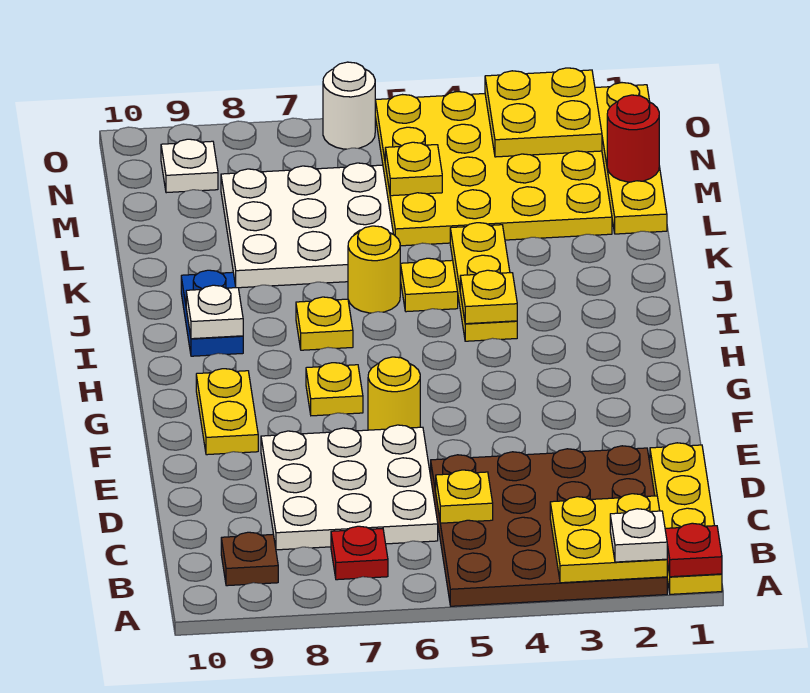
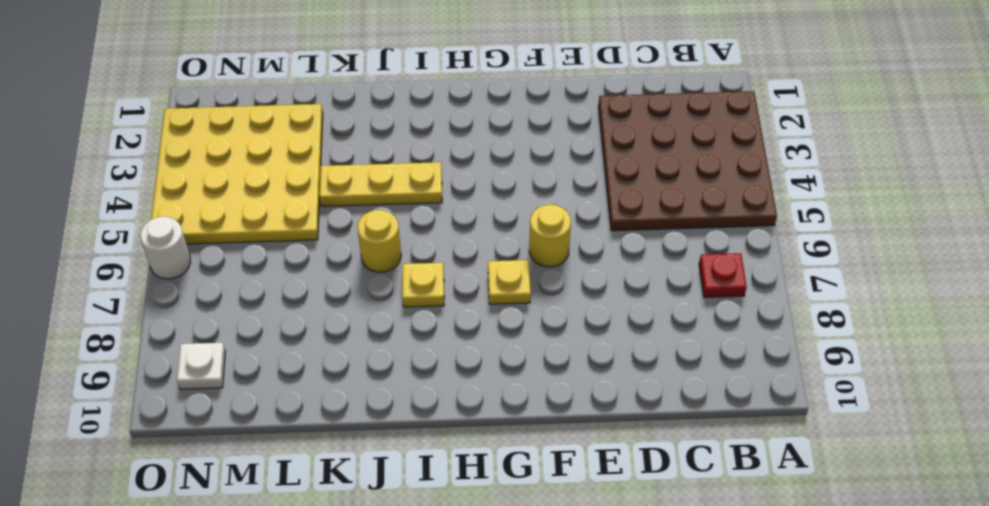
none -> yellow 1x4 plate [650,443,722,594]
none -> brown 1x1 plate [221,532,278,586]
none -> white 3x3 plate [261,425,438,550]

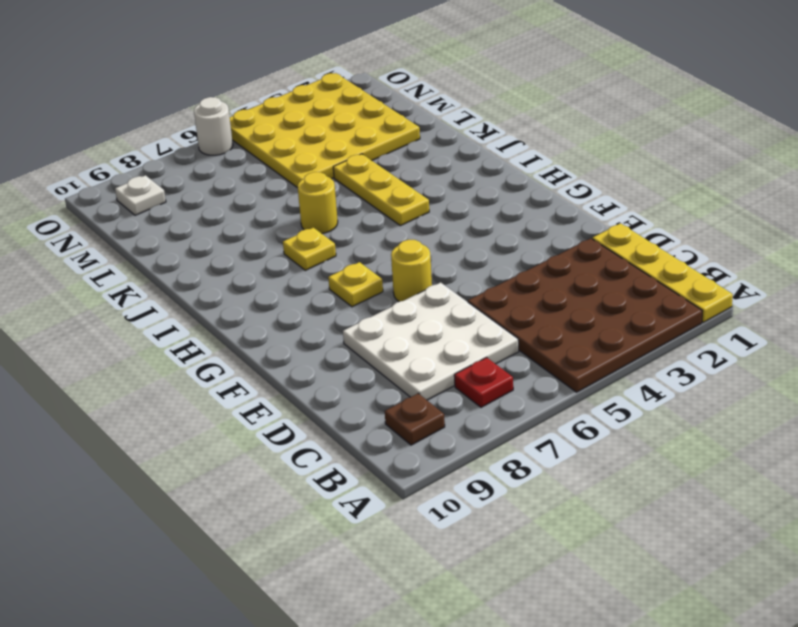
none -> yellow 1x2 plate [196,369,258,455]
none -> blue 1x2 plate [181,270,243,356]
none -> yellow 1x1 plate [401,258,458,312]

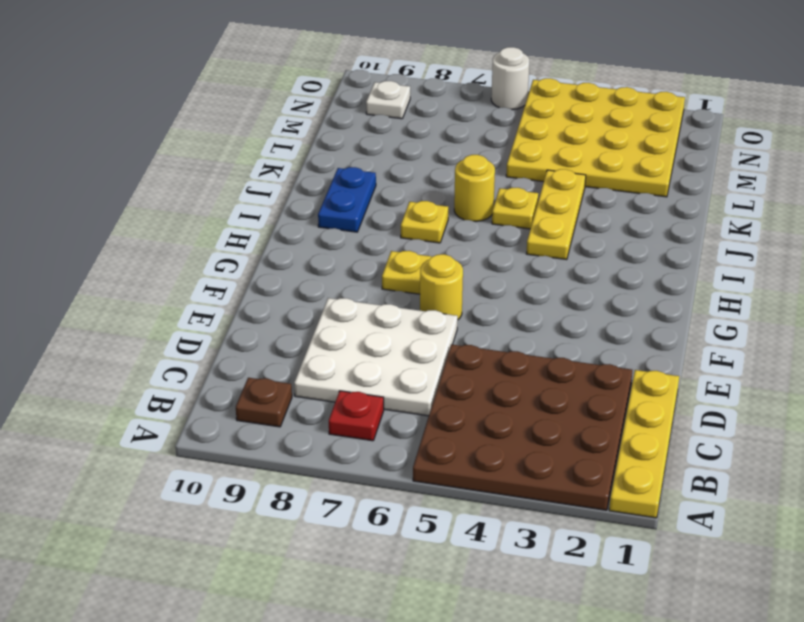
none -> yellow 1x2 plate [196,369,258,455]
none -> white 3x3 plate [221,163,393,288]
none -> yellow 1x4 plate [595,83,667,234]

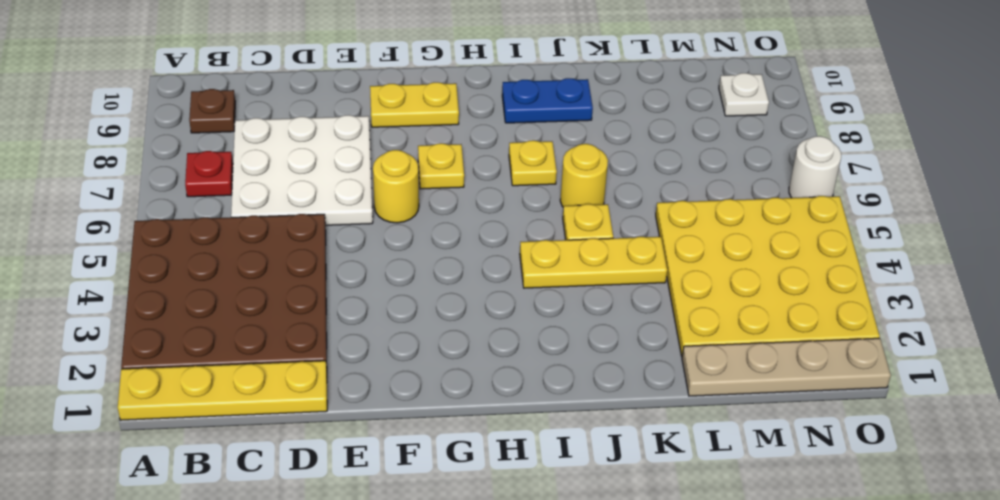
tan 1x4 plate [682,338,891,396] -> yellow 1x4 plate [595,83,667,234]
none -> white 3x3 plate [221,163,393,288]
none -> red 1x1 plate [665,523,722,577]
none -> yellow 2x2 plate [550,494,667,583]

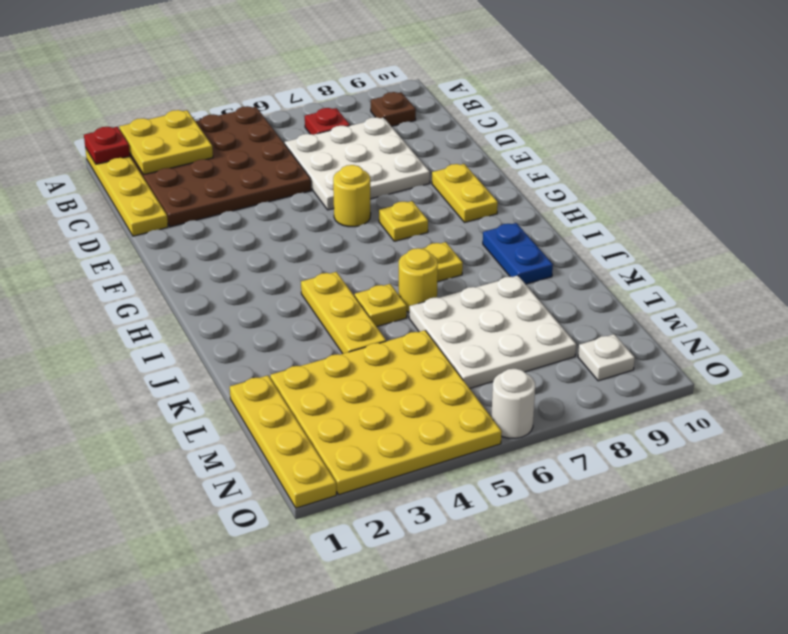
none -> yellow 1x1 plate [436,470,493,523]
none -> yellow 1x1 plate [460,270,517,324]
none -> white 1x1 plate [186,285,243,339]

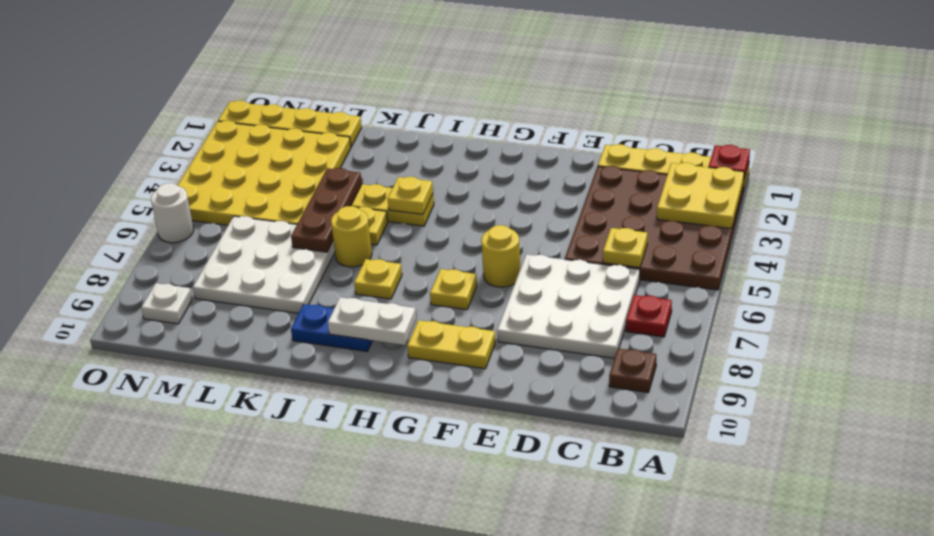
white 1x2 plate [328,297,416,345] -> white 1x1 plate [186,285,243,339]
brown 1x3 plate [291,168,362,252] -> none
none -> red 1x1 round brick [607,95,659,182]
none -> yellow 1x1 plate [385,142,442,196]
none -> yellow 2x2 plate [485,68,602,157]

